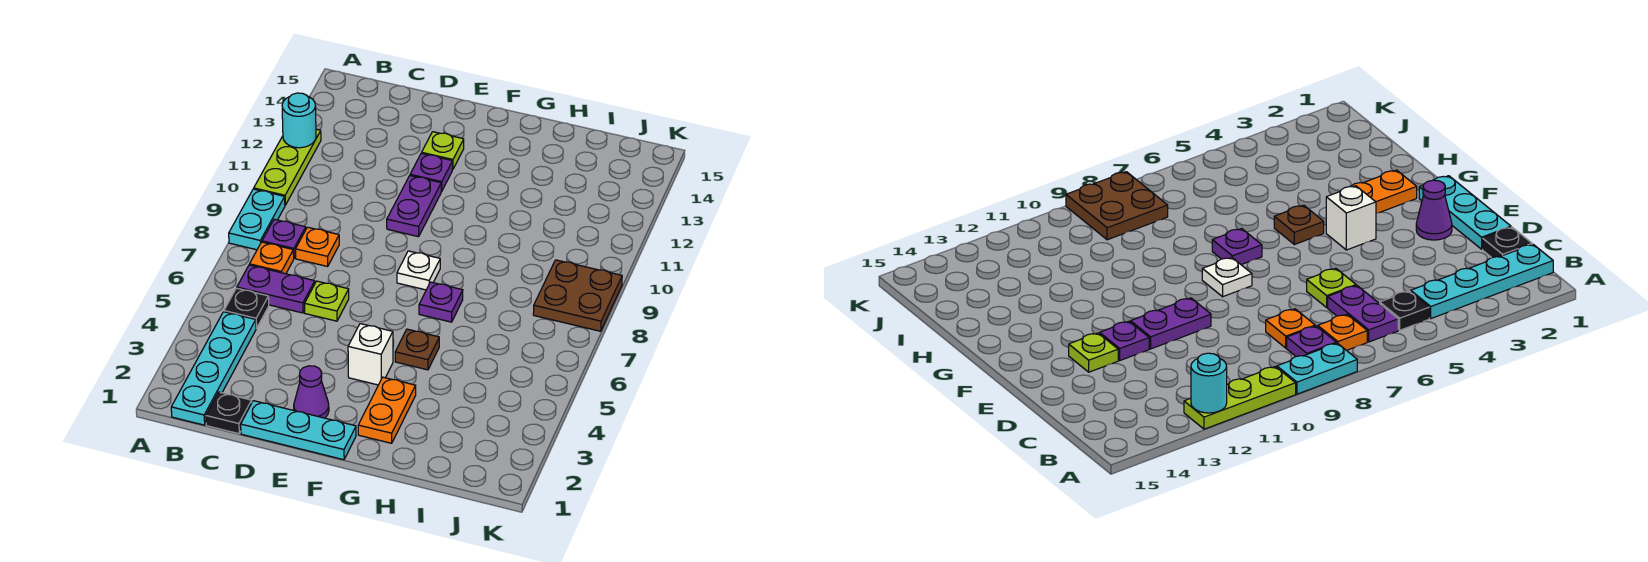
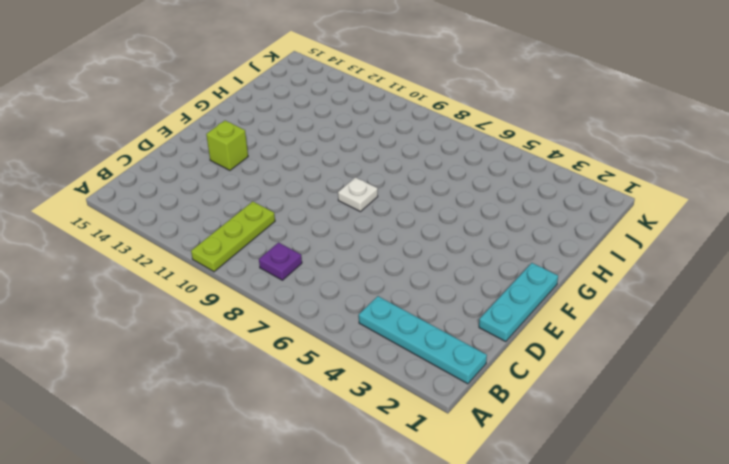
lime 1x3 plate [191,201,275,272] -> lime 1x3 plate turned to [254,129,321,205]
lime 1x1 brick [206,121,248,170] -> lime 1x1 plate [422,132,464,170]
none -> cyan 1x2 plate [229,189,285,250]
none -> black 1x1 plate [224,288,269,328]
none -> purple 1x2 plate [237,265,315,313]

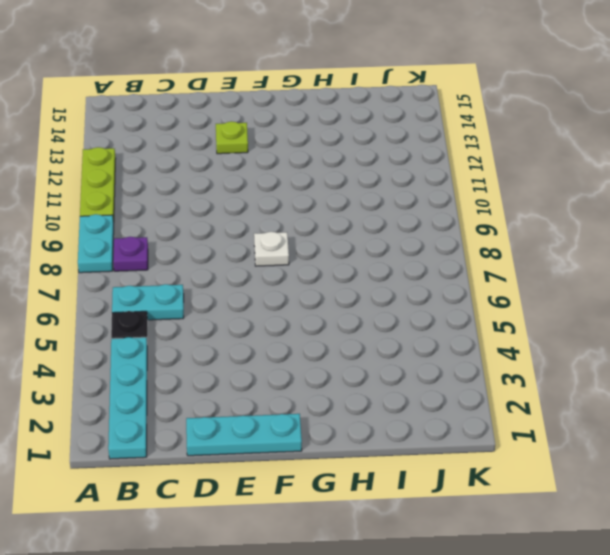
cyan 1x2 plate [112,284,184,320] -> purple 1x2 plate [237,265,315,313]
none -> orange 1x1 plate [250,242,294,274]
none -> black 1x1 plate [206,392,252,434]
none -> orange 1x1 plate [296,227,339,266]

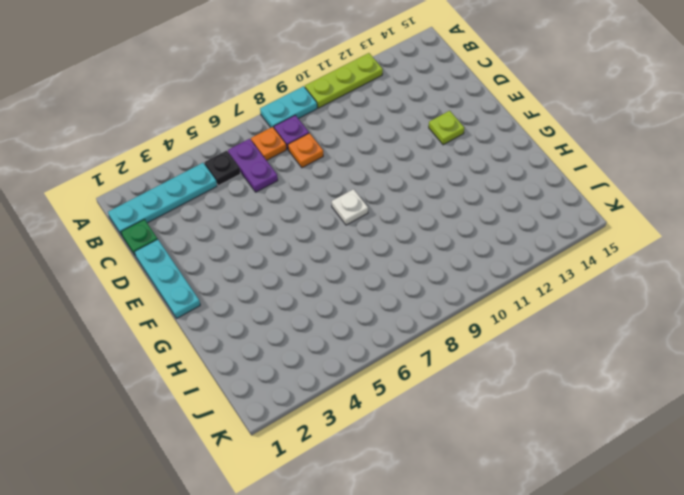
green 1x1 plate [121,219,157,255] -> black 1x1 plate [206,392,252,434]
none -> lime 1x1 plate [305,281,349,321]
none -> purple 1x1 cone [294,366,329,418]
none -> purple 1x2 plate [387,176,442,237]

